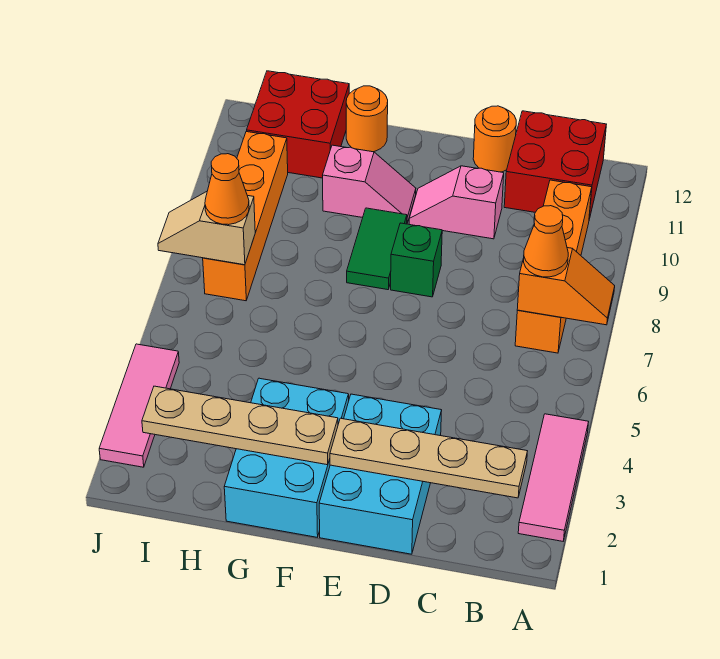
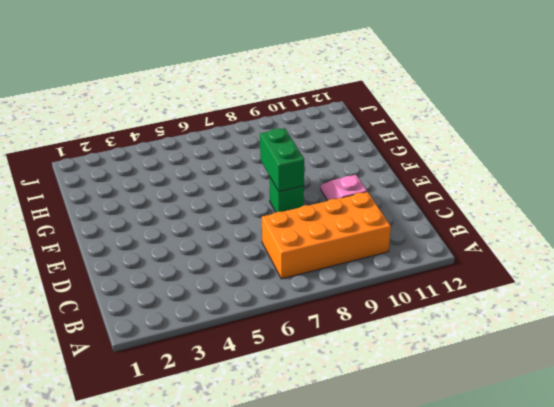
orange 2x4 brick [261,192,391,279] -> orange 1x4 brick [515,180,592,353]
green 1x2 brick [260,128,304,192] -> none
none -> pink 1x3 tile [518,414,588,541]
none -> red 2x2 brick [504,111,606,219]
none -> cyan 2x3 brick [319,394,442,554]

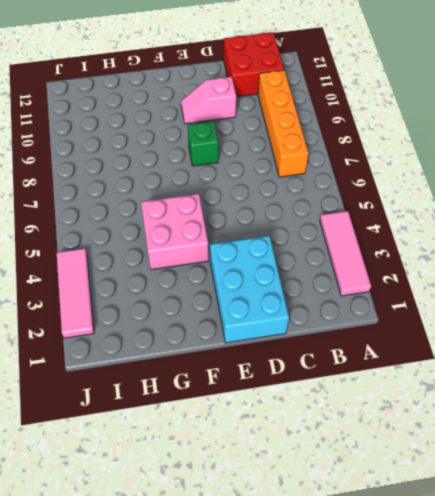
pink 2x2 brick [141,194,209,270] -> none
none -> orange 1x1 round brick [473,106,516,172]
none -> cyan 2x3 brick [224,378,349,537]
none -> green 1x2 tile [347,208,407,290]

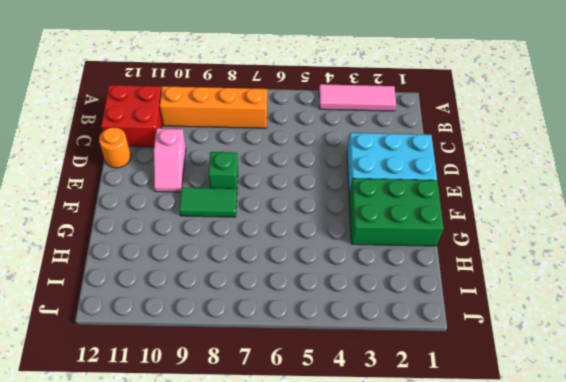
green 2x3 brick [349,178,444,246] -> cyan 2x3 brick [224,378,349,537]
none -> pink 1x2 slope [322,145,416,223]
none -> orange 1x1 round brick [346,86,388,152]
none -> red 2x2 brick [247,71,349,178]

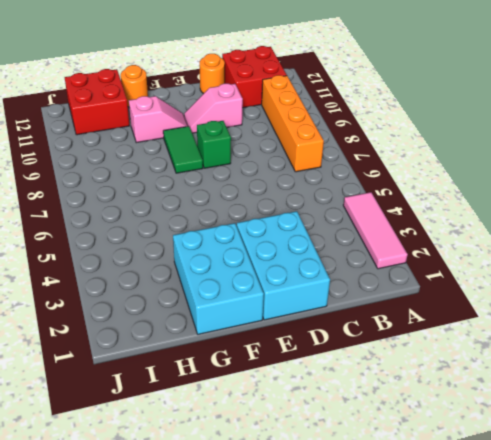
none -> orange 1x4 brick [203,131,288,301]
none -> pink 1x3 tile [99,344,179,467]
none -> orange 1x2 slope [517,248,615,325]

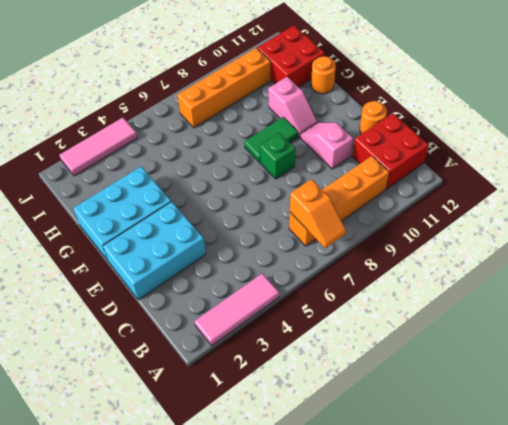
none -> tan 1x4 plate [330,418,527,498]
none -> tan 1x4 plate [142,386,338,465]
none -> tan 1x2 slope [158,192,255,265]

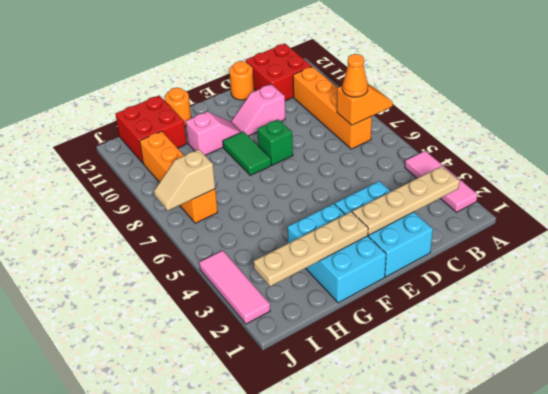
none -> orange 1x1 cone [205,154,249,225]

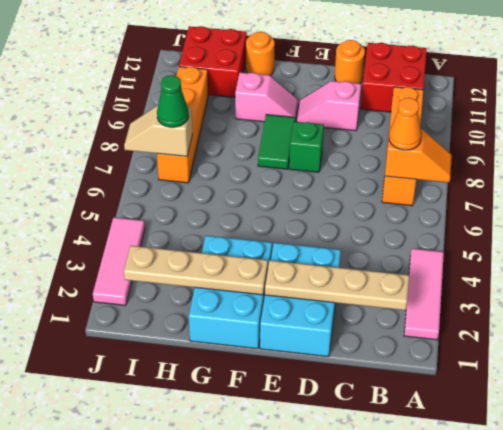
green 1x1 cone [157,75,189,127] -> orange 1x1 cone [205,154,249,225]

